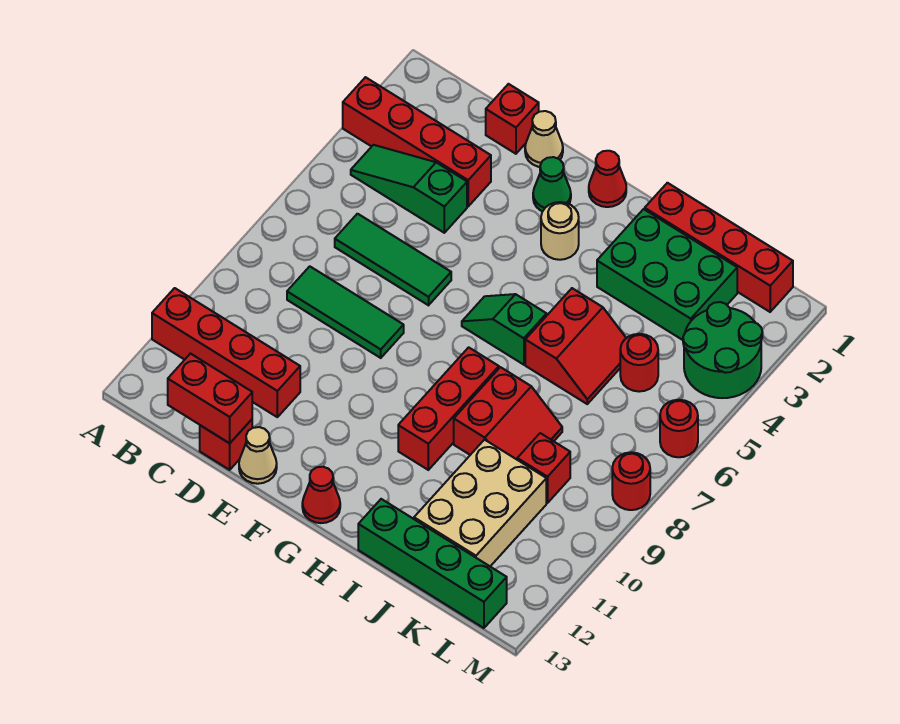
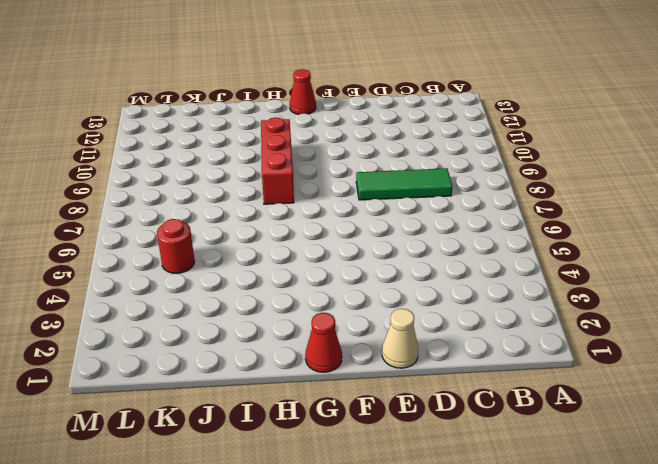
none -> red 1x4 brick [343,77,491,206]
none -> red 1x4 brick [152,288,300,417]
none -> green 1x3 slope [351,145,467,233]

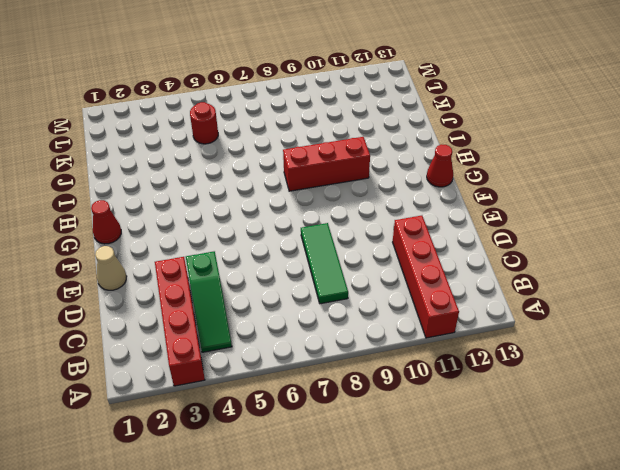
none -> green 1x3 tile [335,214,451,305]
none -> red 1x1 brick [486,84,539,154]
none -> red 1x1 brick [200,420,252,470]

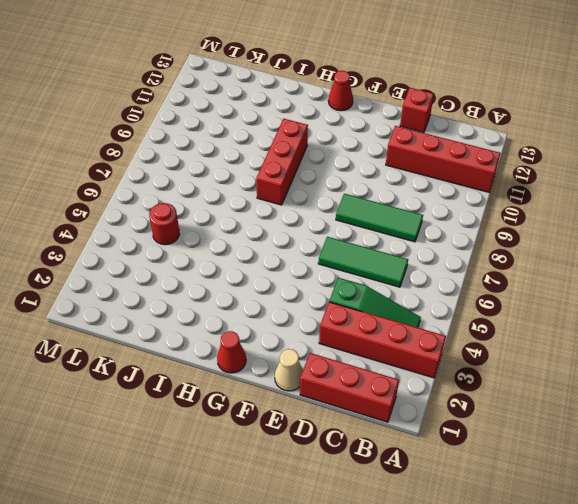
red 1x3 brick [300,353,399,422] -> red 1x1 brick [486,84,539,154]
none -> tan 1x1 cone [239,427,277,484]
none -> green 1x1 cone [533,157,571,211]
none -> tan 1x1 round brick [541,202,579,260]

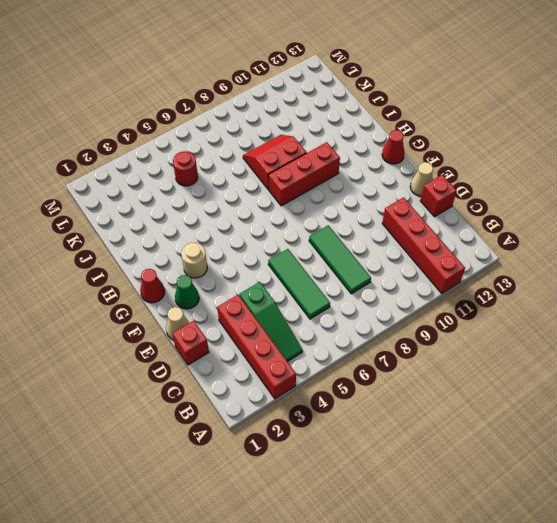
none -> green 1x2 slope [462,294,547,365]
none -> red 1x4 brick [645,183,793,312]
none -> green 2x3 brick [597,209,737,340]

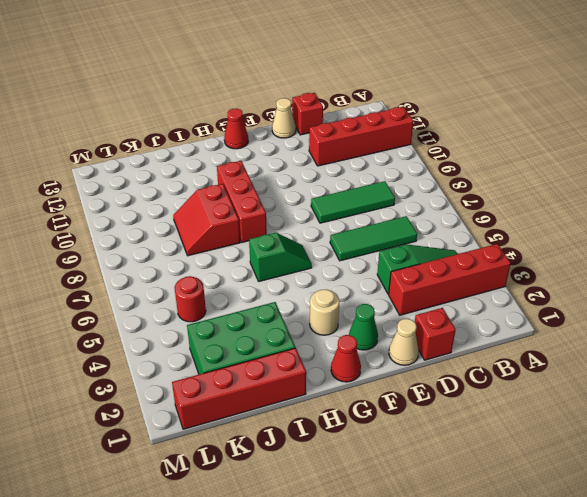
none -> red 2x2 slope [525,288,626,404]
none -> green 1x4 brick [358,499,507,628]
none -> tan 2x3 brick [414,440,546,566]

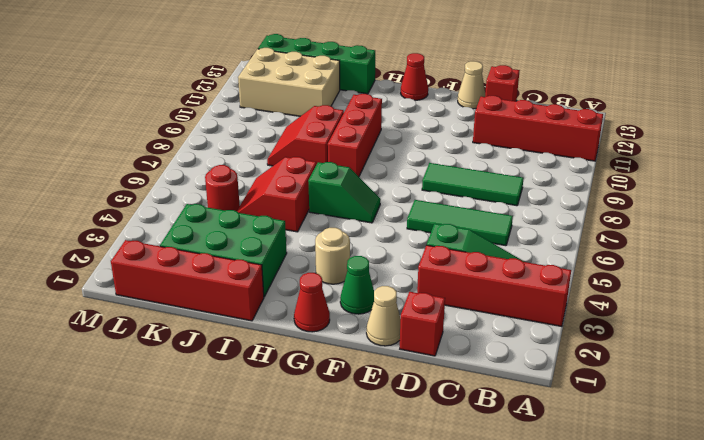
tan 2x3 brick [238,48,340,116] -> tan 2x3 brick turned to [414,440,546,566]
none -> red 1x1 brick [517,433,570,503]
none -> green 2x2 round brick [683,302,762,398]
none -> red 1x1 round brick [660,400,698,457]

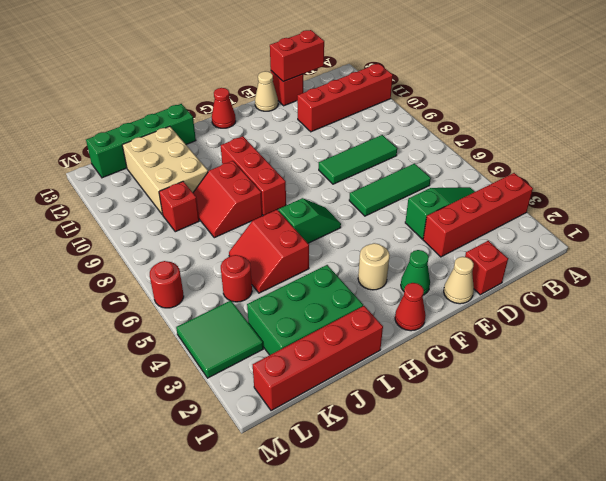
green 2x2 tile [176,301,263,378] -> green 2x2 round brick [683,302,762,398]
none -> red 1x1 round brick [612,452,650,510]

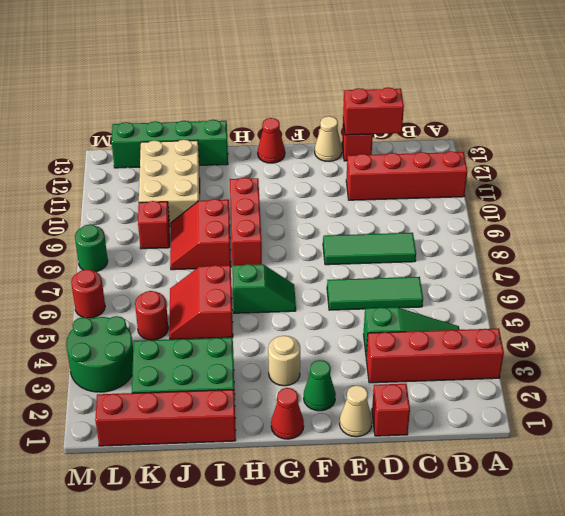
green 1x1 round brick [75,224,108,272] -> red 1x1 round brick [612,452,650,510]

